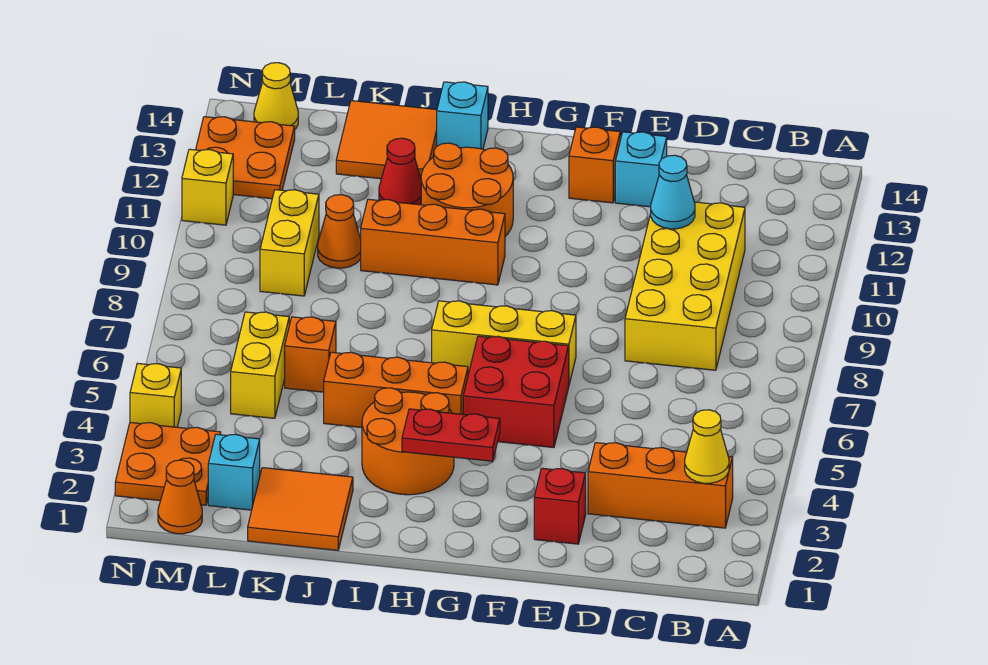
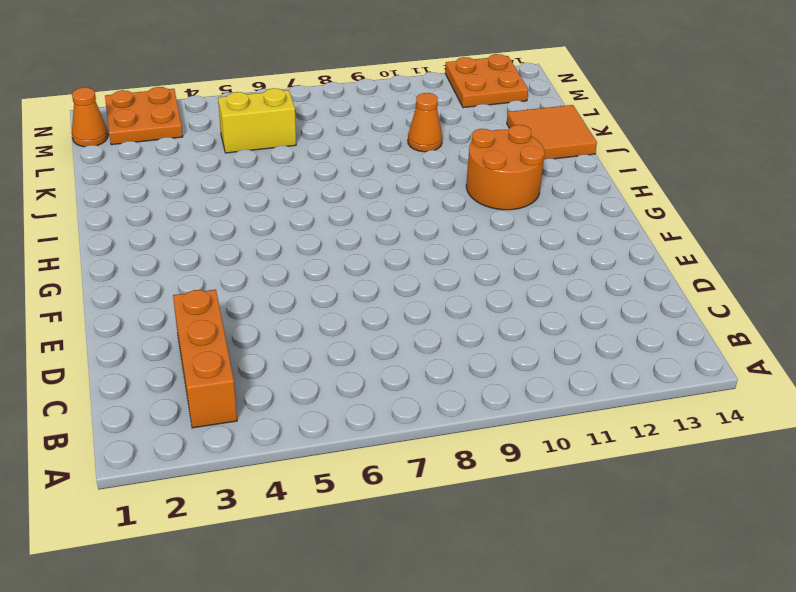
none -> yellow 2x4 brick [625,202,745,370]
none -> red 1x1 brick [534,468,586,544]
none -> cyan 1x1 brick [615,132,667,207]

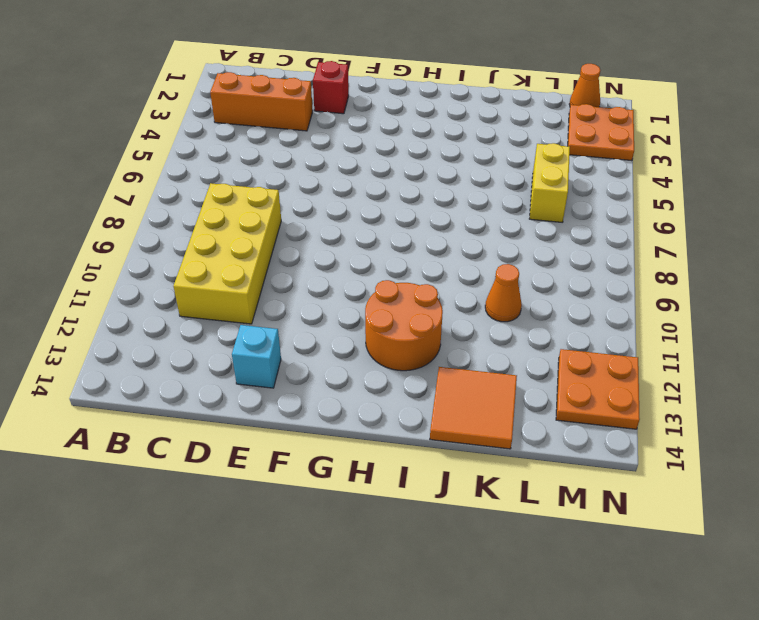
none -> red 2x2 brick [463,336,569,448]
none -> yellow 1x3 brick [432,301,576,384]
none -> orange 1x1 brick [569,127,620,203]

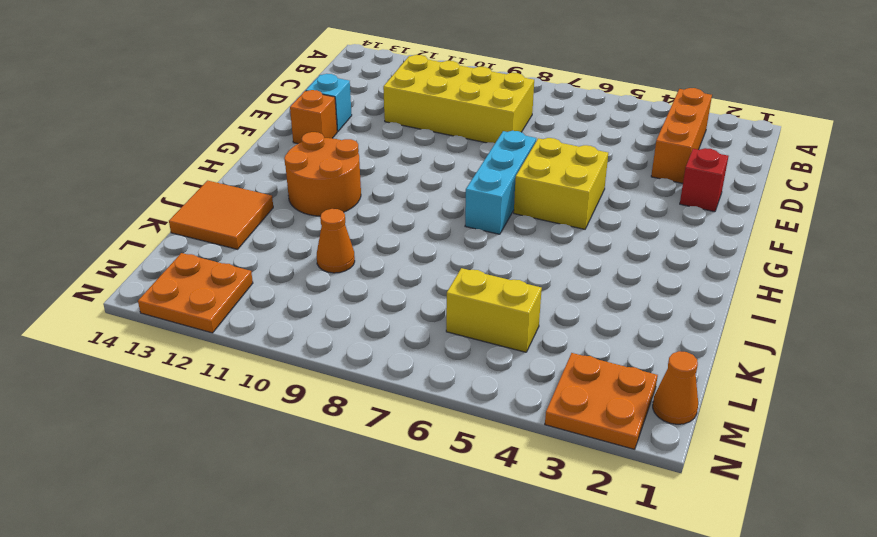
yellow 2x2 brick [514,138,608,229] -> red 2x2 brick [463,336,569,448]
cyan 1x3 brick [465,131,536,234] -> yellow 1x3 brick [432,301,576,384]
none -> orange 2x2 round brick [362,388,454,495]
none -> orange 1x3 brick [324,352,468,427]
none -> orange 1x3 brick [361,199,505,285]

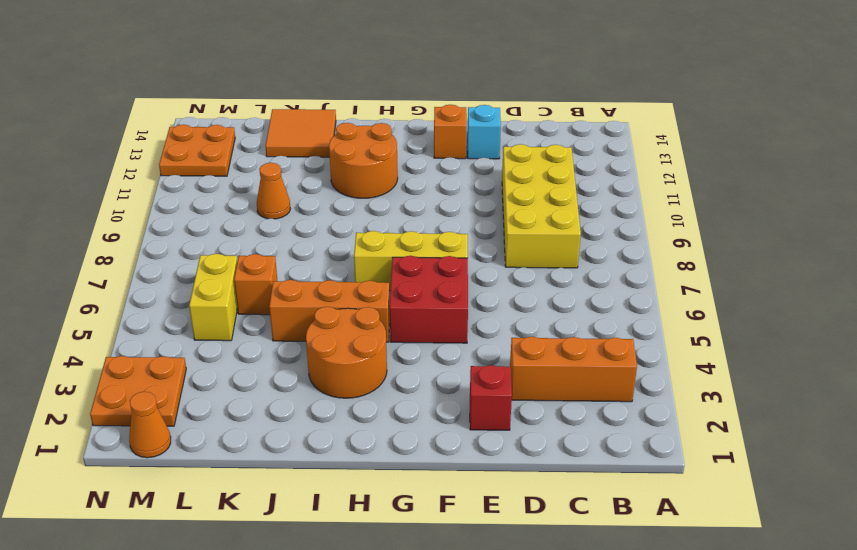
none -> orange 1x3 brick [361,199,505,285]
none -> cyan 1x1 brick [437,82,488,149]
none -> orange 2x2 tile [248,468,353,550]

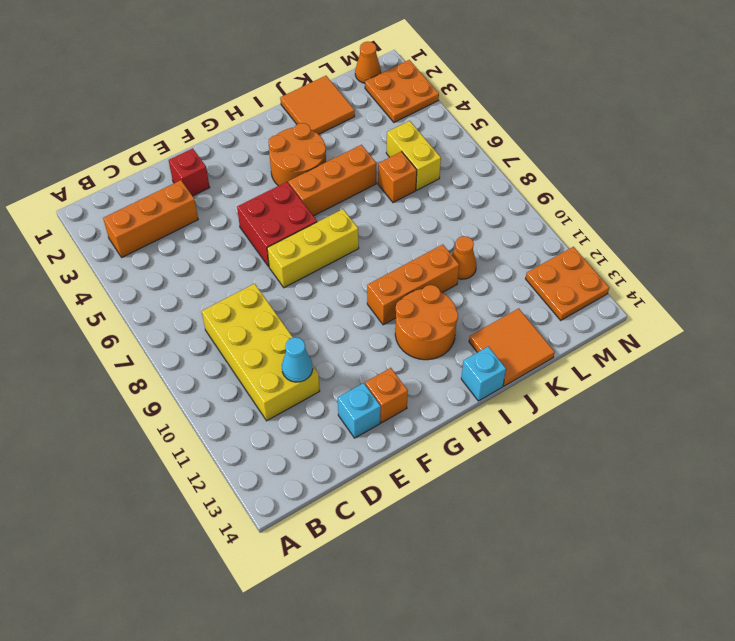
none -> red 1x1 cone [379,138,421,205]
none -> cyan 1x1 brick [208,434,260,510]
none -> yellow 1x2 brick [260,190,319,296]

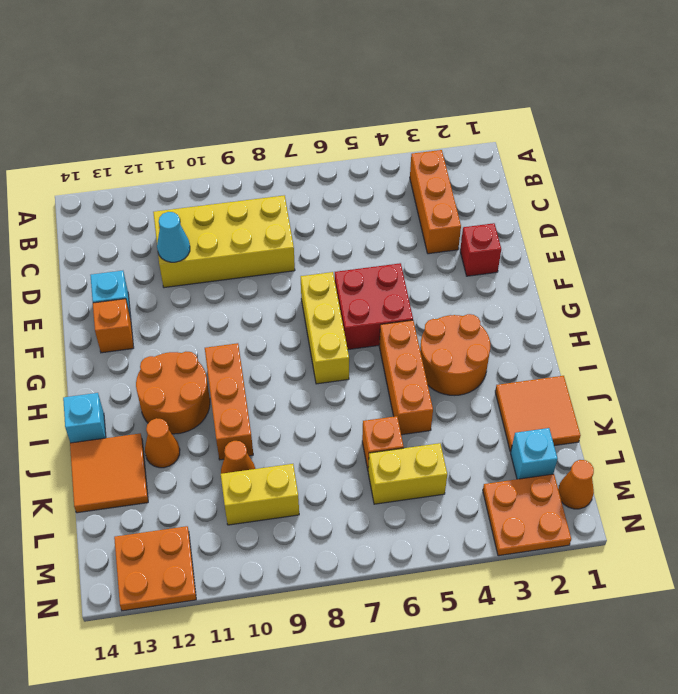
orange 1x1 cone [145,418,180,468] -> red 1x1 cone [379,138,421,205]
none -> yellow 1x1 cone [254,63,298,129]
none -> yellow 1x1 brick [130,363,181,427]
none -> yellow 1x1 brick [182,149,233,225]

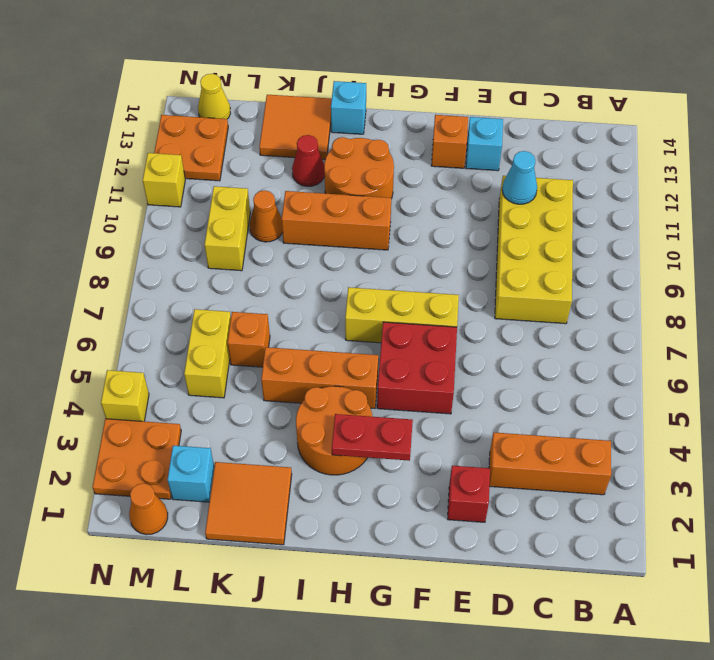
none -> yellow 1x1 cone [685,410,729,483]

